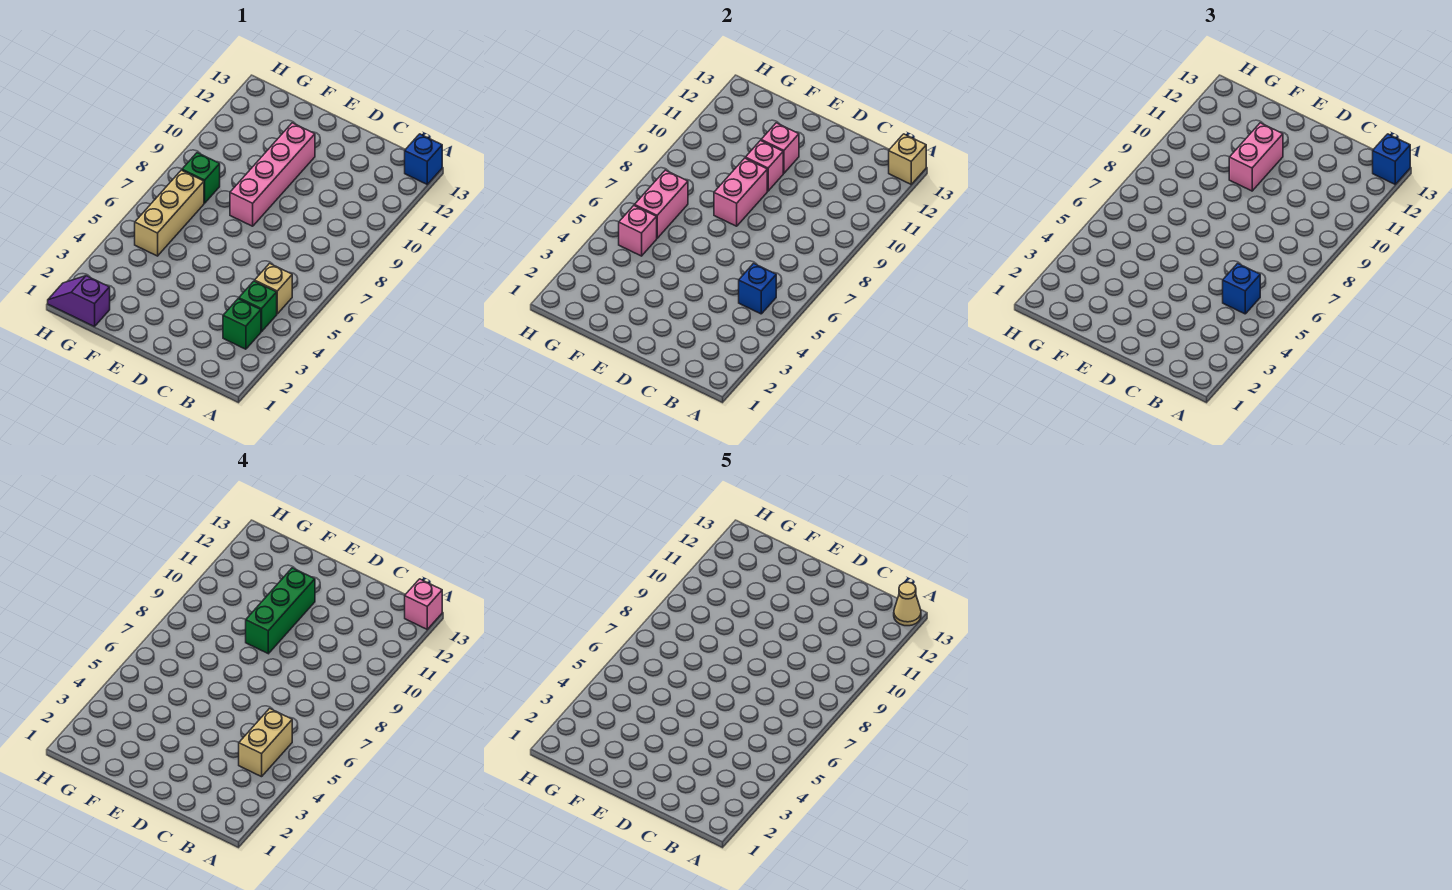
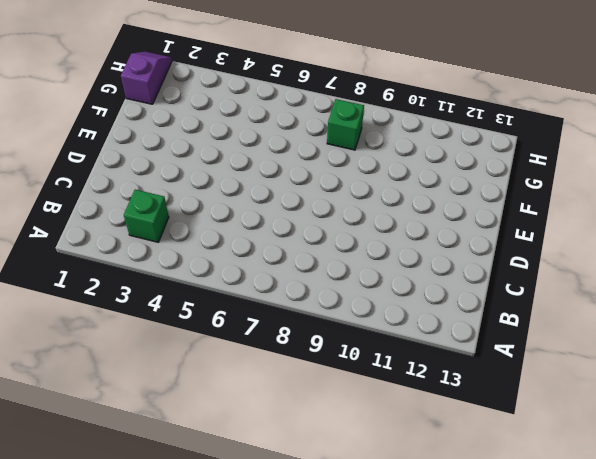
none -> blue 1x1 brick [405,134,442,184]
none -> green 1x1 brick [239,281,277,332]
none -> tan 1x1 brick [255,263,292,314]

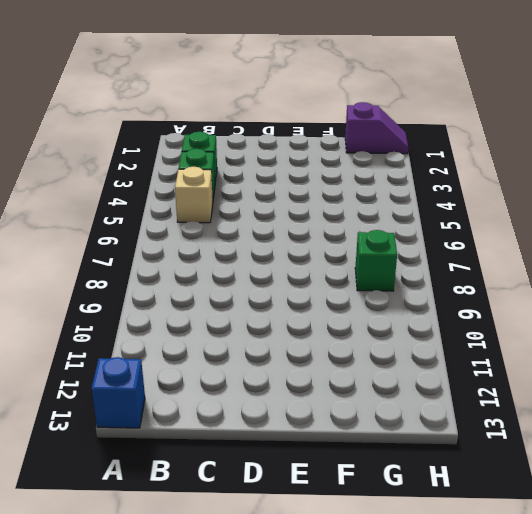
none -> pink 1x4 brick [230,123,315,226]
none -> tan 1x3 brick [135,170,204,256]
none -> tan 1x1 brick [889,134,926,184]

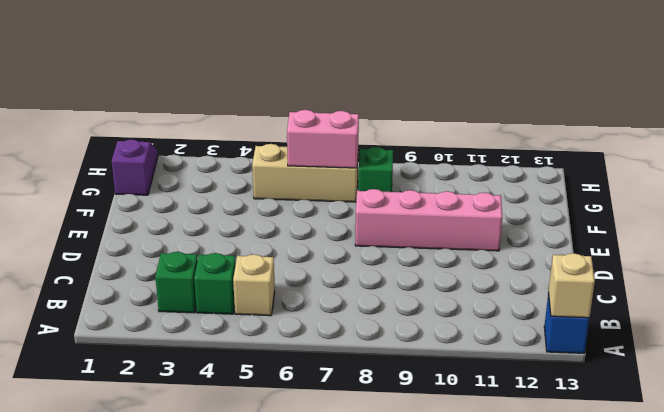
none -> blue 1x1 brick [739,263,776,314]
none -> pink 1x2 brick [714,158,767,226]
none -> pink 1x1 brick [745,141,783,191]

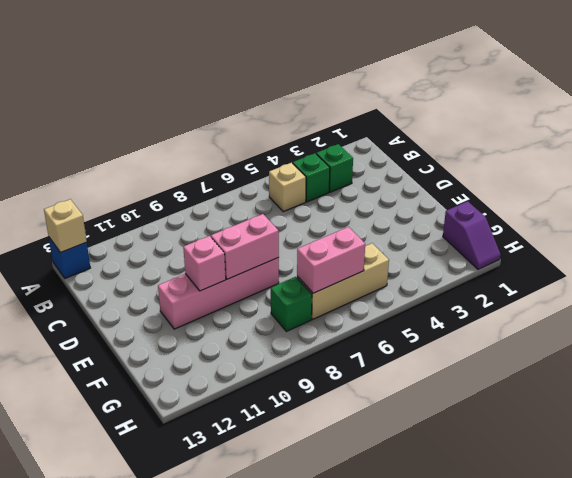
none -> blue 1x1 brick [739,263,776,314]
none -> pink 1x1 brick [761,123,799,173]
none -> pink 1x1 brick [619,206,657,256]

